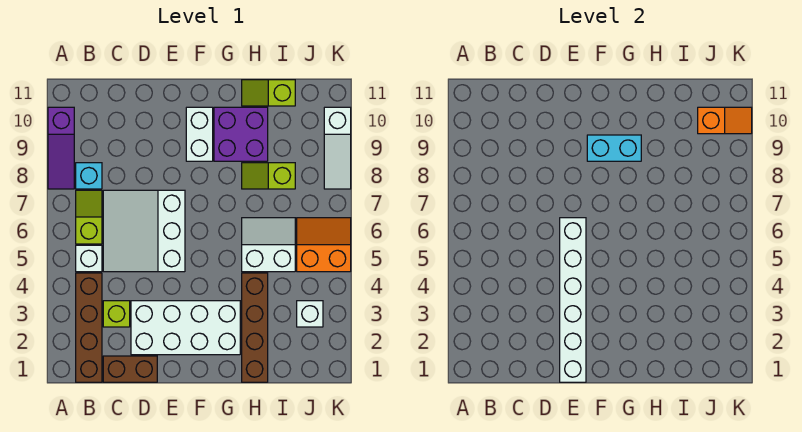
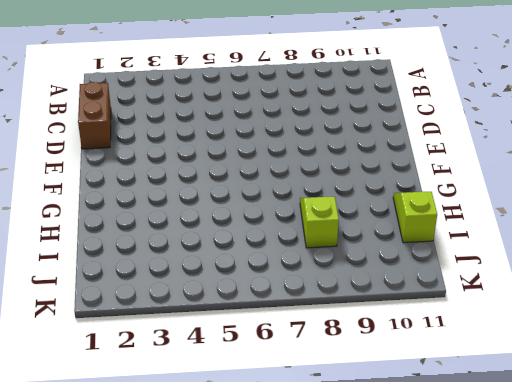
none -> purple 1x3 slope [48,107,74,189]
none -> brown 1x4 brick [76,273,102,382]
none -> white 1x1 brick [76,245,102,272]

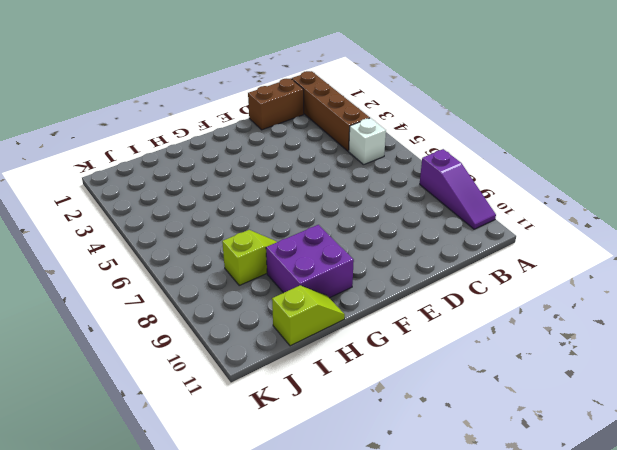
purple 1x3 slope [420,149,496,229] -> purple 1x3 slope turned to [48,107,74,189]
none -> lime 1x2 slope [76,190,102,244]
none -> cyan 1x1 brick [76,163,102,189]
none -> lime 1x1 brick [103,301,130,327]

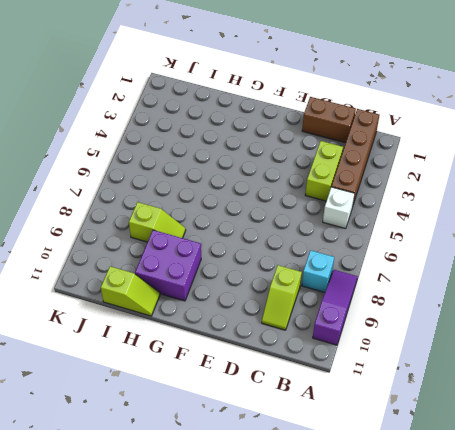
lime 1x2 brick [305,141,343,201] -> lime 1x1 brick [103,301,130,327]
lime 1x2 slope [262,265,302,330] -> lime 1x2 slope moved to [76,190,102,244]
none -> white 3x3 slope [103,190,185,272]
none -> white 2x4 brick [131,301,240,355]
none -> white 1x2 brick [186,107,213,161]

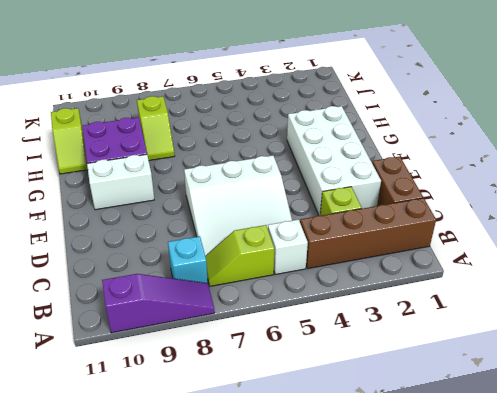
none -> brown 1x4 brick [242,273,268,382]
none -> white 2x2 slope [242,218,295,272]
none -> white 1x1 brick [297,301,323,327]

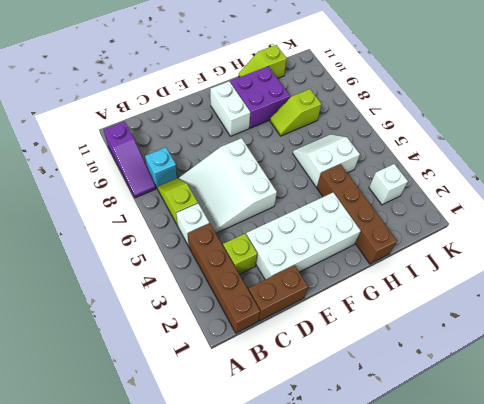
none -> orange 2x2 slope [297,218,351,272]
none -> white 1x3 slope [324,107,351,189]
none -> white 1x6 brick [560,218,586,382]

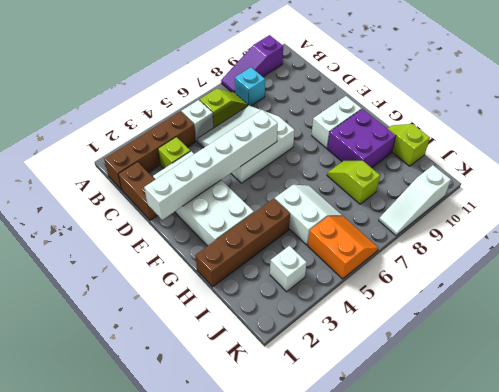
none -> cyan 1x2 brick [587,135,641,161]
none -> orange 1x2 slope [698,107,752,134]

